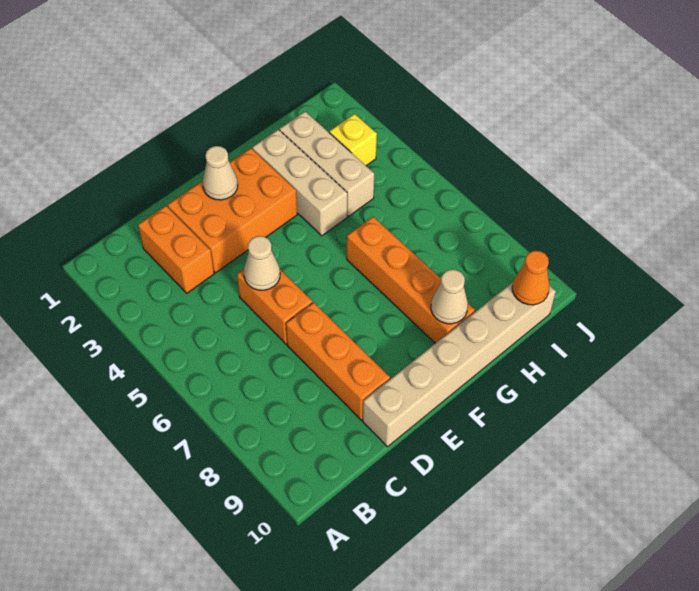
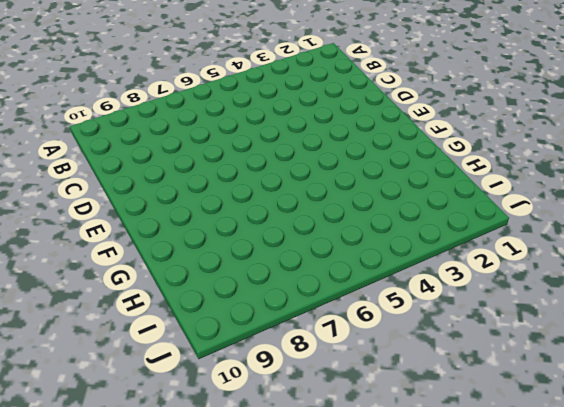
none -> orange 1x2 brick [138,206,214,293]
none -> orange 2x3 brick [168,148,297,273]
none -> orange 1x2 brick [237,269,312,344]

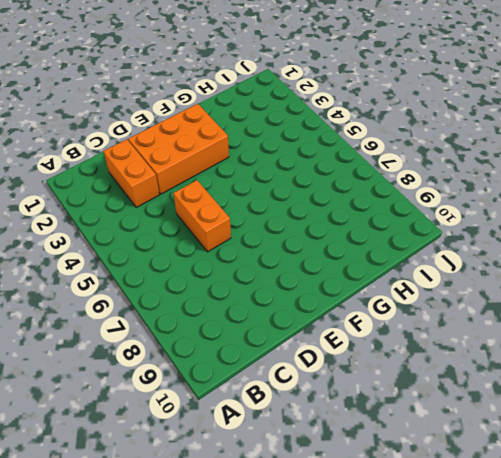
none -> orange 1x3 brick [286,302,390,420]
none -> tan 1x6 brick [363,282,556,447]
none -> tan 1x3 brick [252,129,347,236]

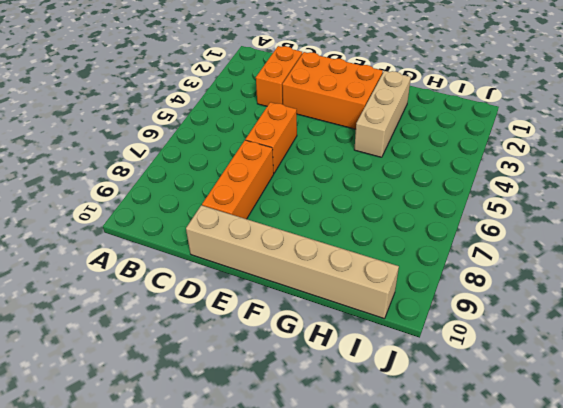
none -> orange 1x4 brick [347,217,475,343]
none -> tan 1x3 brick [280,111,374,216]
none -> yellow 1x1 brick [329,114,377,166]

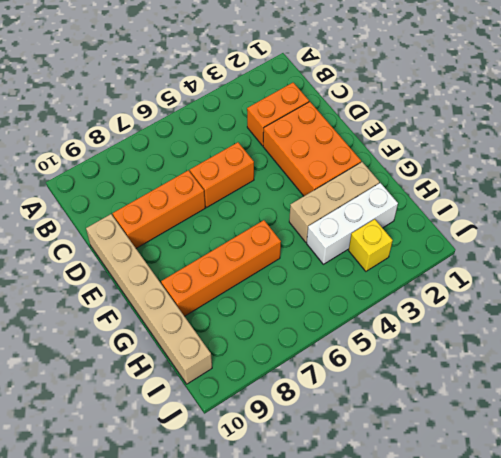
white 1x3 brick [307,183,398,264] -> tan 1x3 brick [280,111,374,216]
none -> tan 1x1 cone [244,236,280,290]
none -> tan 1x1 cone [203,146,238,200]
none -> tan 1x1 cone [431,270,468,324]

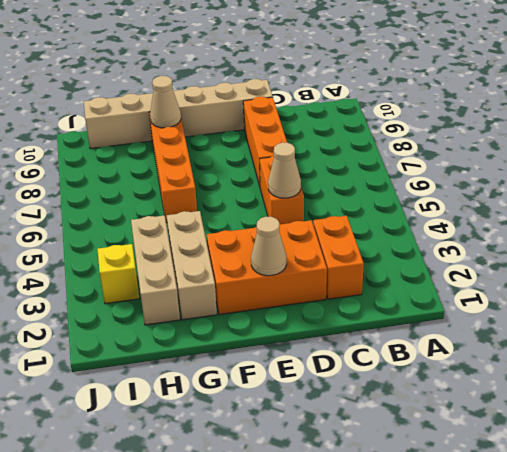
none -> orange 1x1 cone [512,251,549,305]

